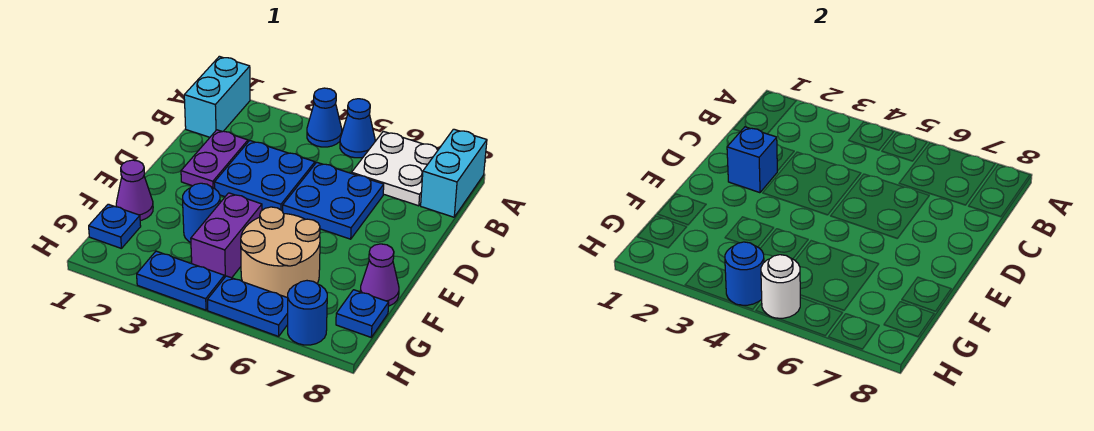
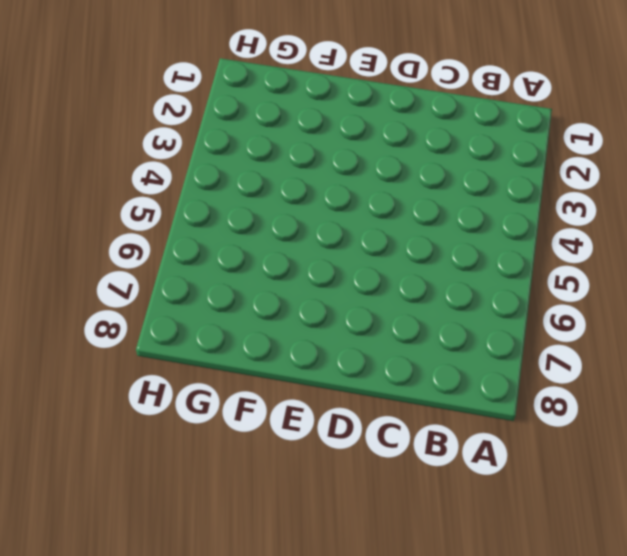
none -> cyan 1x2 brick [184,56,250,137]
none -> blue 1x1 cone [307,88,342,147]
none -> blue 1x1 cone [340,99,375,158]

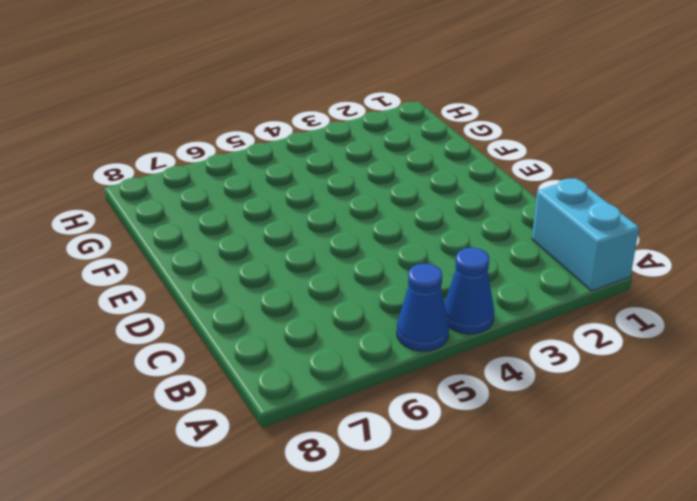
none -> white 2x2 plate [352,131,439,206]
none -> cyan 1x2 brick [421,129,487,217]
none -> purple 1x2 plate [181,130,248,188]

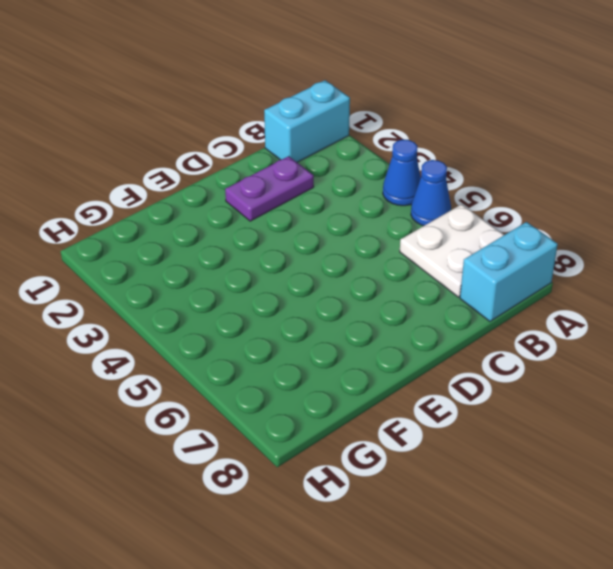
none -> blue 2x2 plate [214,141,315,211]
none -> blue 2x2 plate [283,162,384,239]
none -> purple 1x1 cone [116,160,153,221]

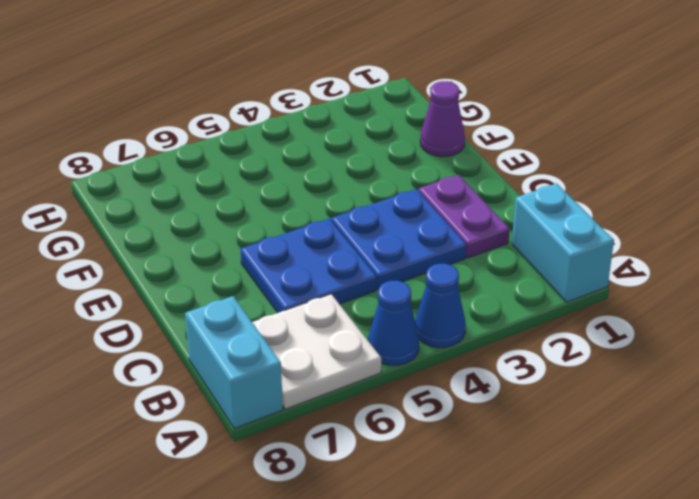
none -> blue 1x1 round brick [182,183,220,242]
none -> purple 1x2 brick [191,193,262,278]
none -> tan 2x2 round brick [241,207,320,298]

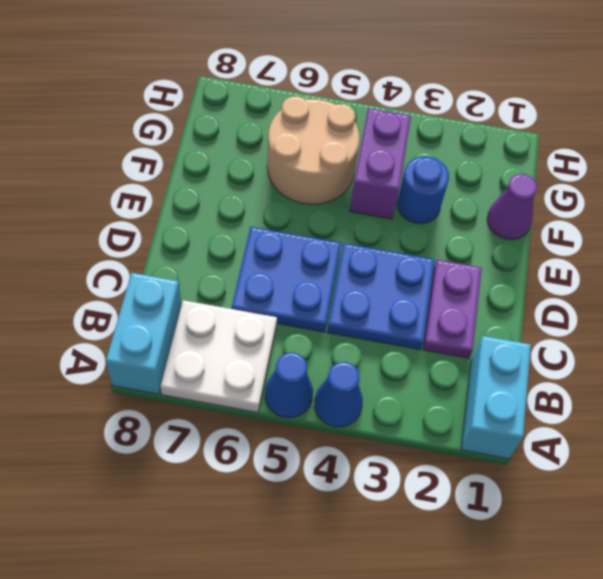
none -> purple 1x1 cone [360,244,399,306]
none -> blue 1x1 plate [89,204,141,249]
none -> blue 1x1 plate [336,290,389,337]

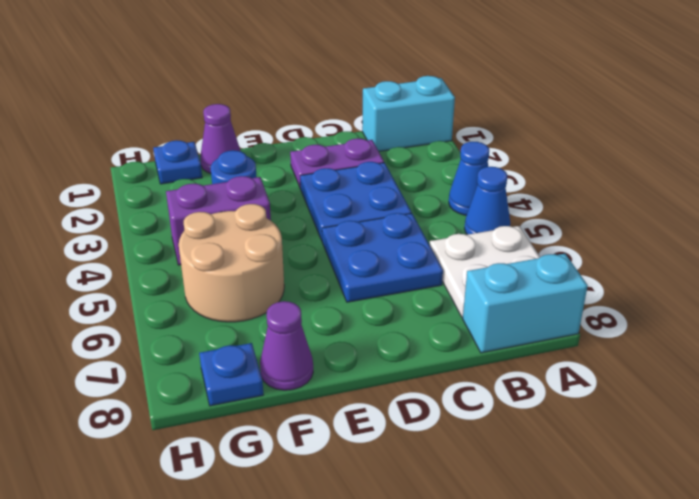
none -> blue 1x2 plate [137,251,224,310]
none -> blue 1x2 plate [207,276,288,336]
none -> blue 1x1 round brick [288,281,327,345]

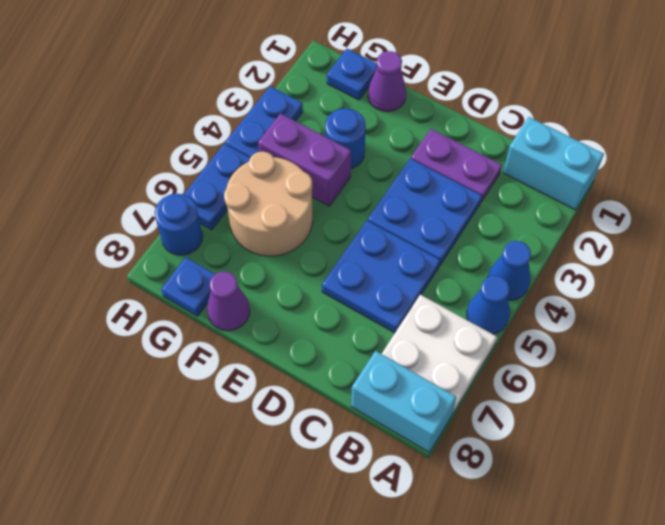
none -> blue 1x1 brick [727,127,777,193]
none -> blue 1x1 round brick [725,242,764,305]
none -> white 1x1 round brick [761,255,800,318]

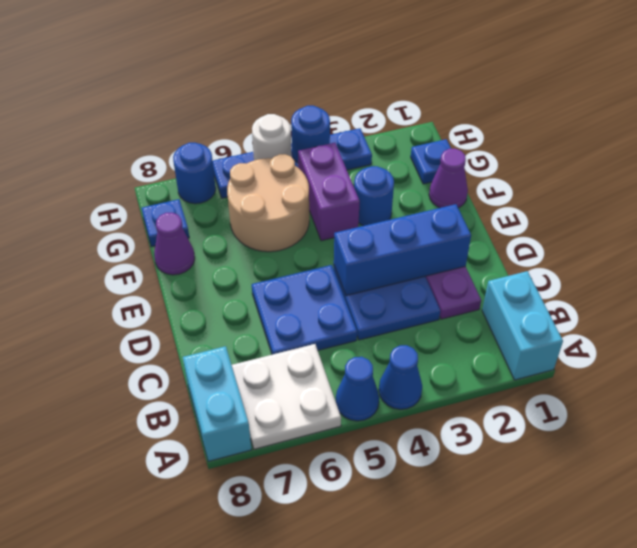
blue 1x3 brick [334,204,471,296] -> blue 1x1 brick [727,127,777,193]

